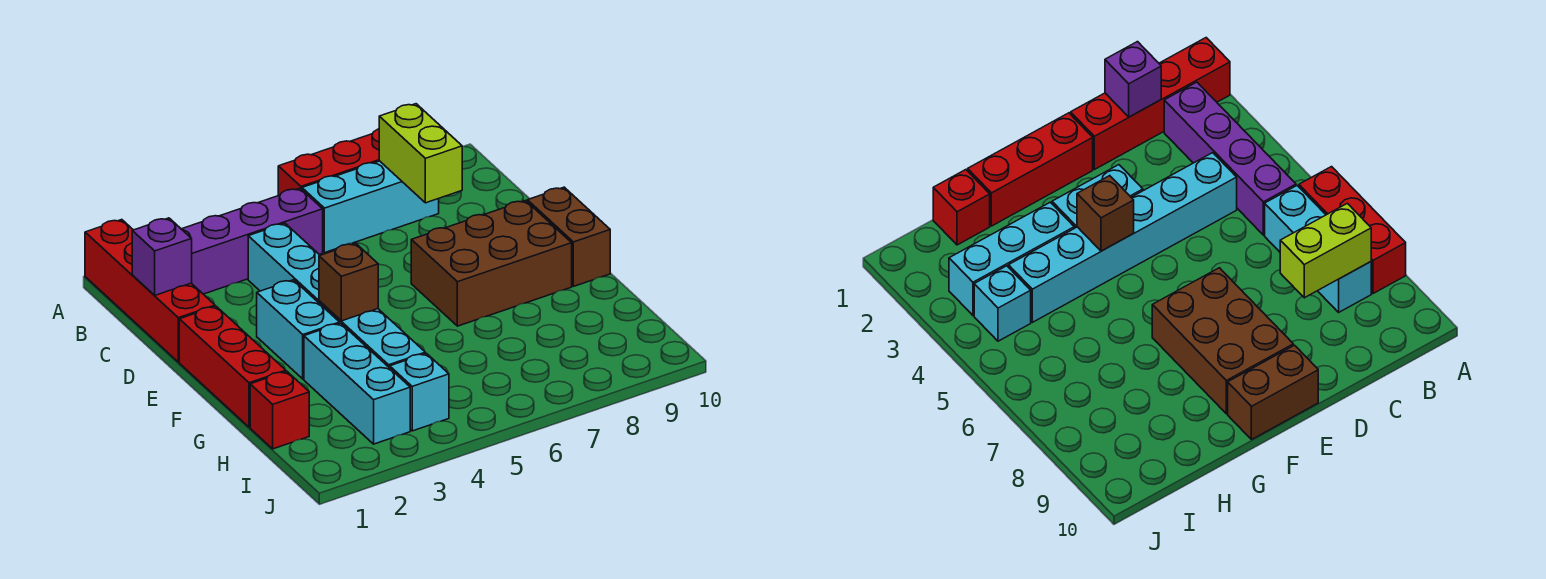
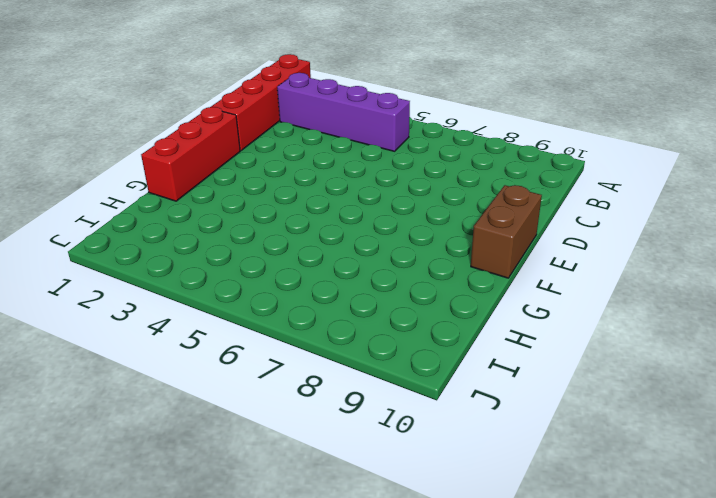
none -> red 1x3 brick [278,129,379,196]
none -> cyan 1x3 brick [302,161,439,253]
none -> cyan 1x6 brick [248,223,425,368]

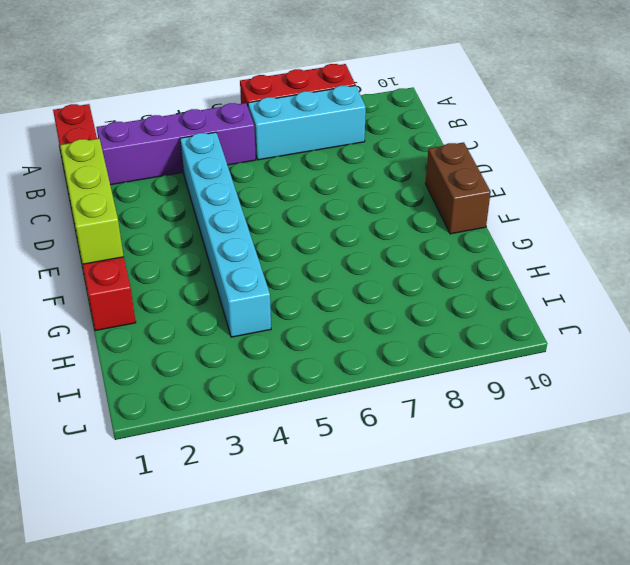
lime 1x3 brick [60,139,124,264] -> none
none -> cyan 1x2 brick [257,280,340,379]
none -> brown 2x3 brick [411,201,572,326]
none -> cyan 1x3 brick [304,323,410,444]

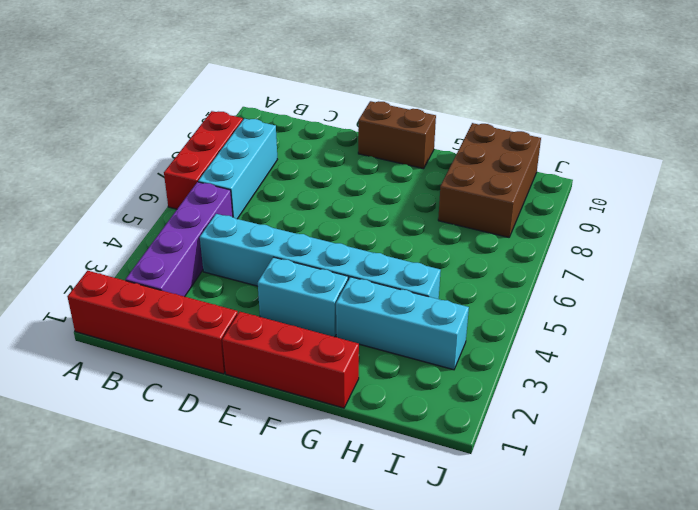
brown 2x3 brick [438,123,541,237] -> brown 2x3 brick moved to [411,201,572,326]
none -> red 1x1 brick [250,371,309,449]
none -> cyan 1x1 brick [390,353,449,431]
none -> lime 1x2 brick [379,104,462,203]

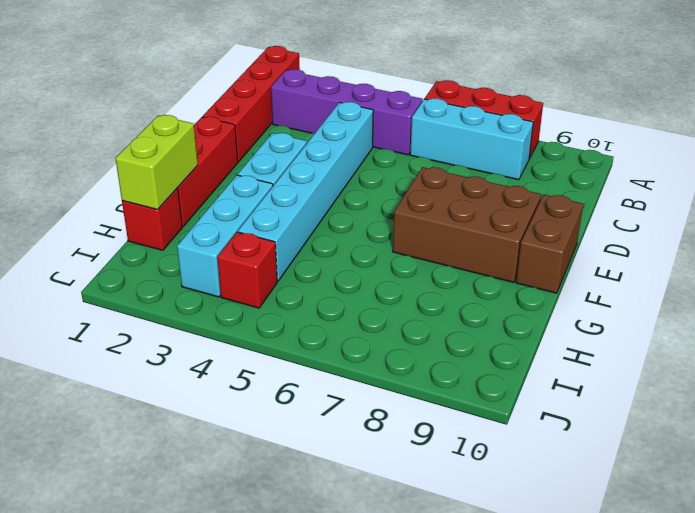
lime 1x2 brick [115,115,198,210] -> lime 1x2 brick moved to [379,104,462,203]
red 1x1 brick [217,232,277,308] -> cyan 1x1 brick [390,353,449,431]
none -> purple 1x1 brick [132,218,192,295]
none -> brown 1x1 brick [319,243,378,321]

